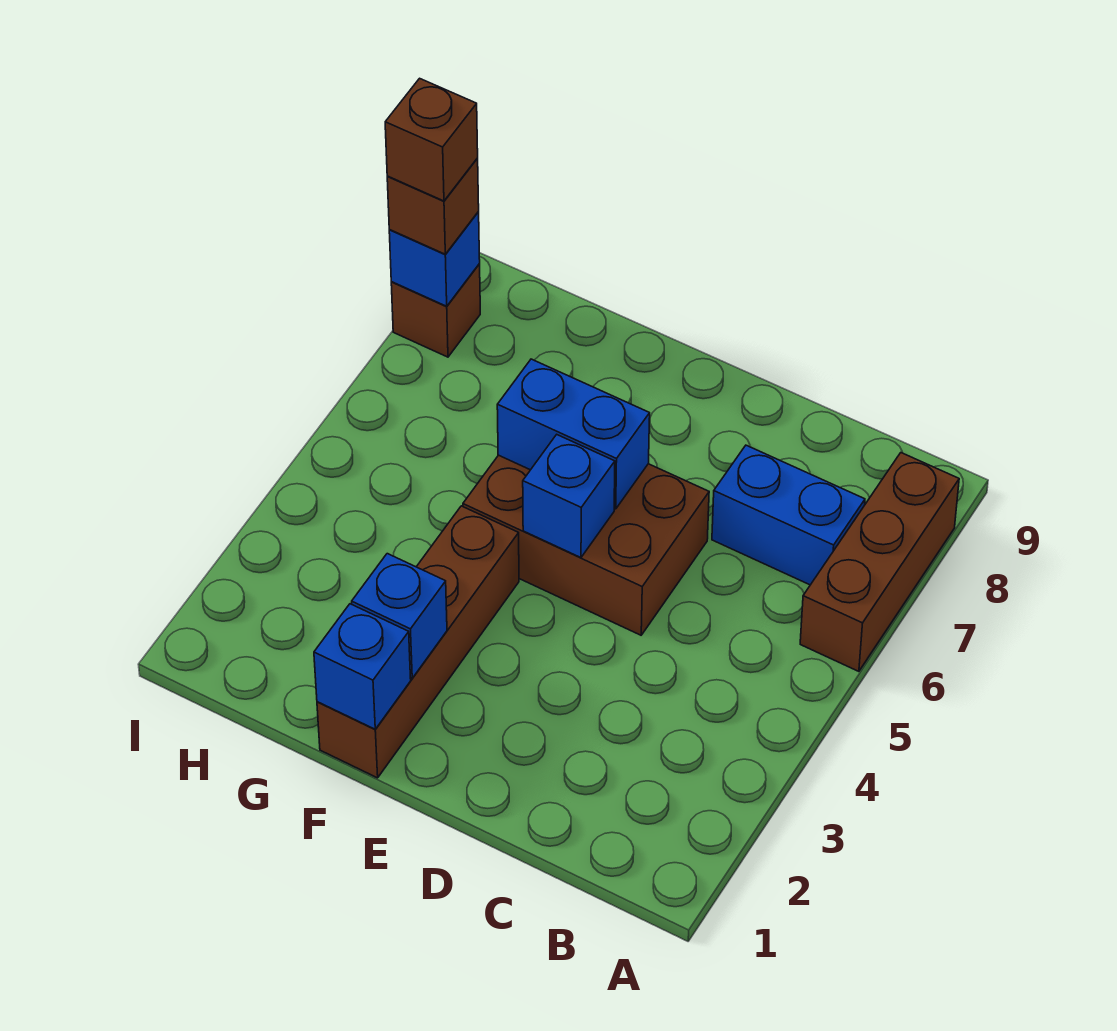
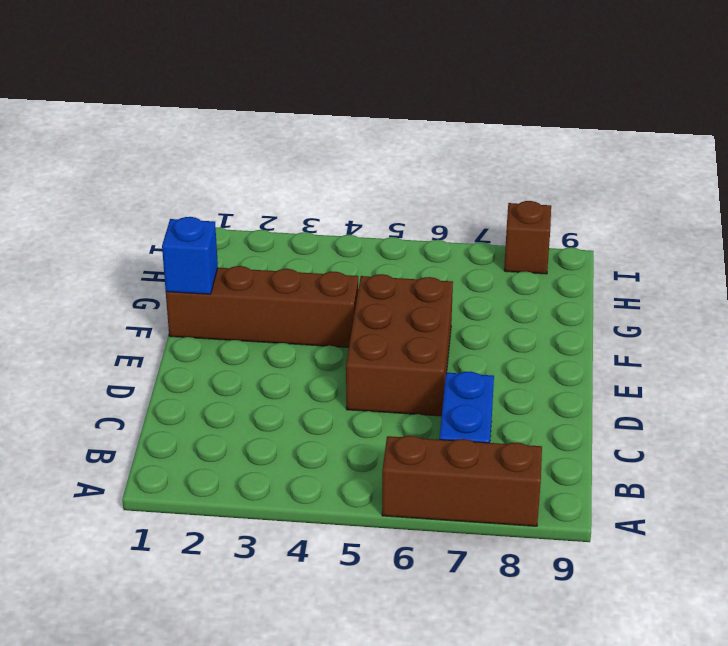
none -> blue 1x1 brick [523,435,615,558]
none -> blue 1x2 brick [497,359,650,509]
none -> blue 1x1 brick [352,554,447,678]

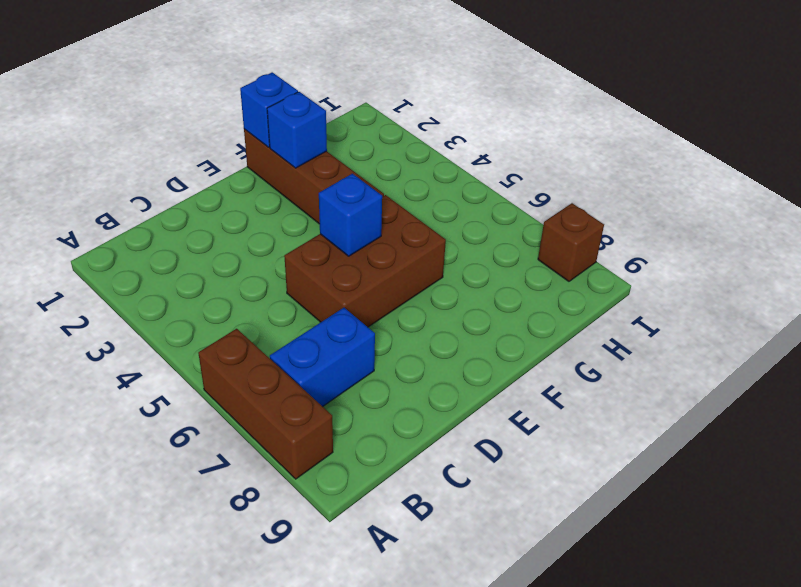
none -> blue 1x2 brick [497,359,650,509]
none -> blue 1x1 brick [389,212,480,306]
none -> brown 1x1 brick [387,158,479,254]

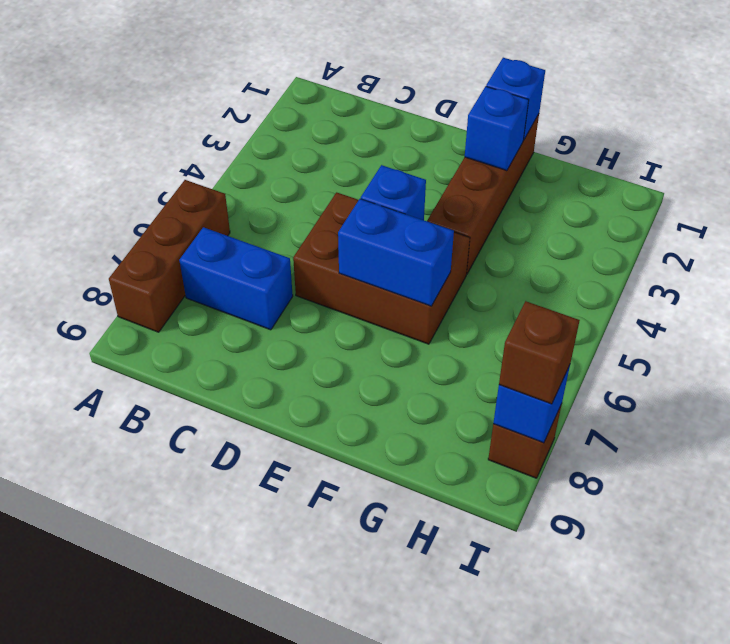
none -> brown 1x1 brick [385,78,478,201]

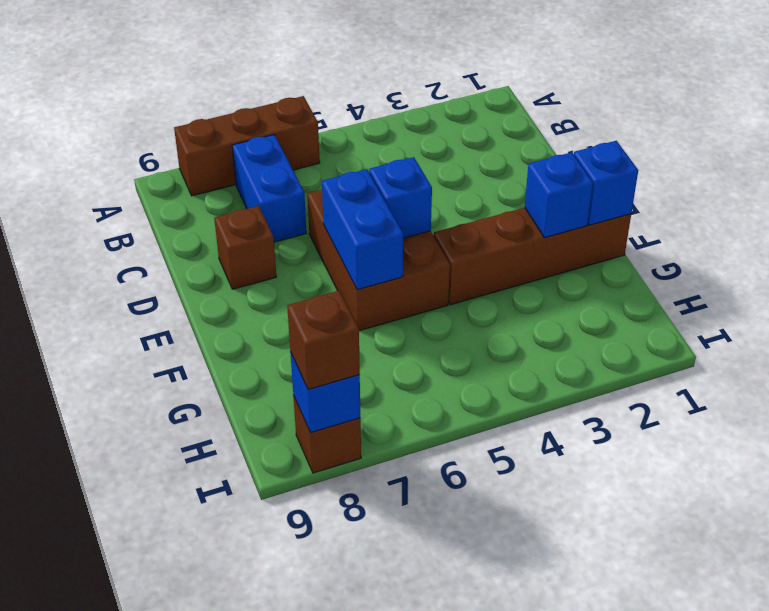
brown 1x1 brick [214,206,276,289] -> brown 1x1 brick moved to [385,78,478,201]

